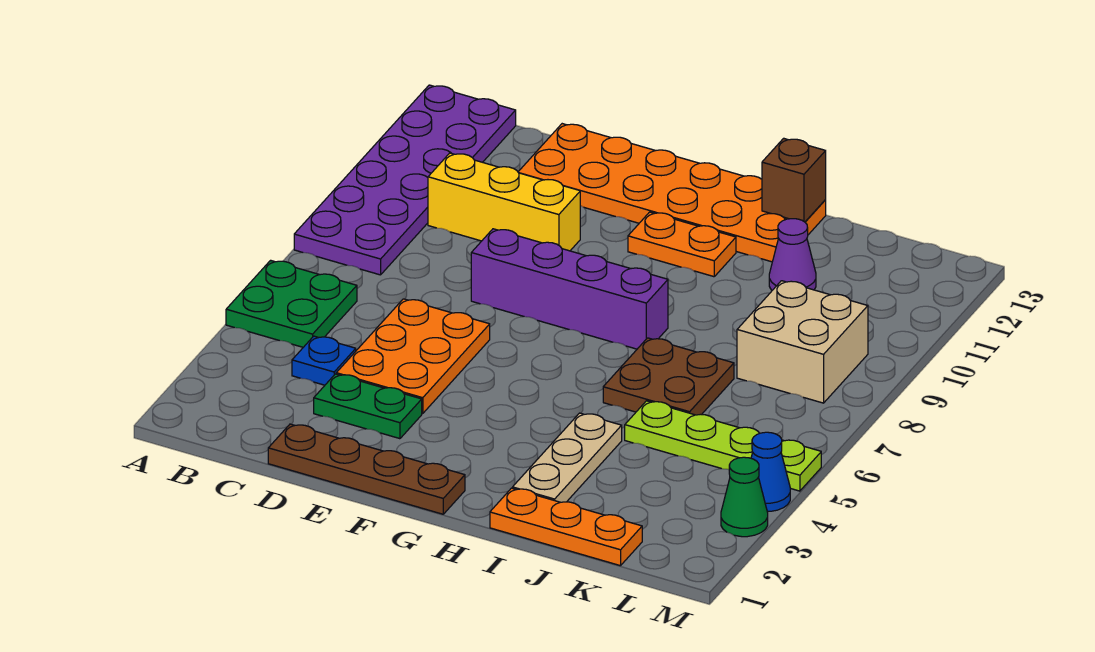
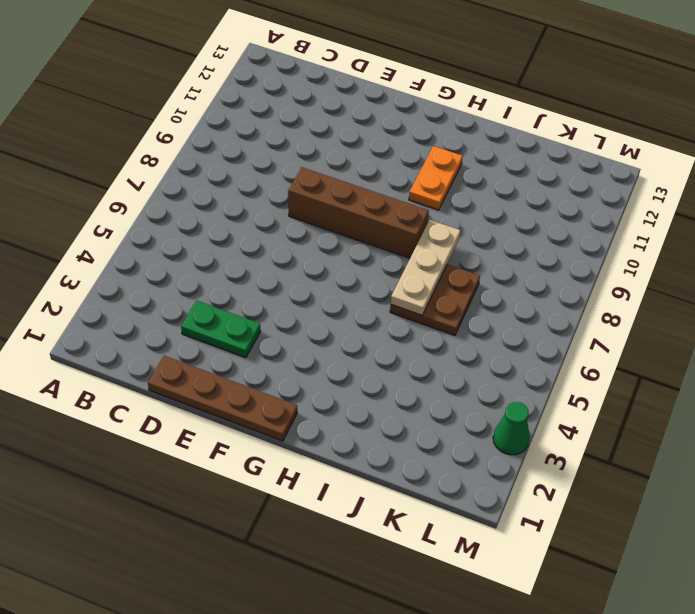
brown 1x4 brick [288,167,429,258] -> purple 1x4 brick [471,229,668,349]
orange 1x2 plate [409,146,463,210] -> orange 1x2 plate turned to [628,212,736,277]
tan 1x3 plate [391,220,460,315] -> tan 1x3 plate moved to [513,413,622,502]
none -> green 2x2 plate [226,260,357,347]
none -> purple 2x6 plate [294,85,516,275]
none -> blue 1x1 plate [292,336,356,385]

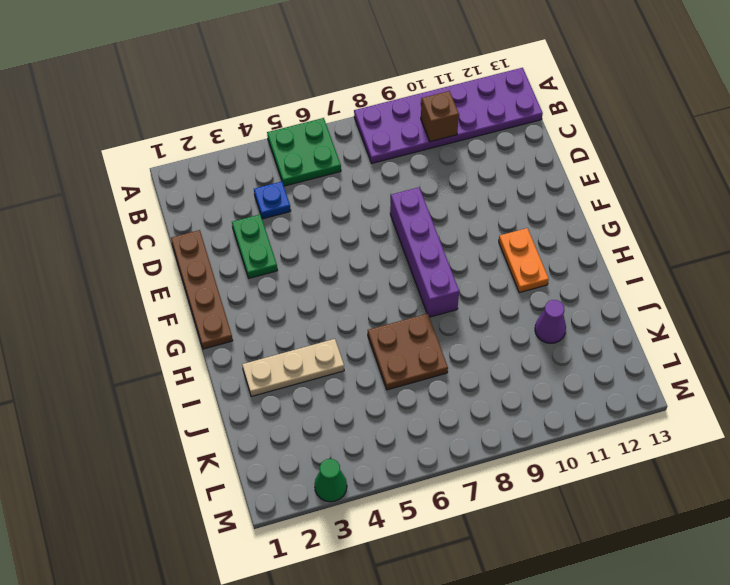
brown 1x1 brick [421,91,459,142] -> brown 1x1 brick moved to [762,138,826,222]
none -> yellow 1x3 brick [428,153,580,251]
none -> orange 2x3 plate [336,299,490,414]
none -> orange 2x6 plate [518,124,826,262]

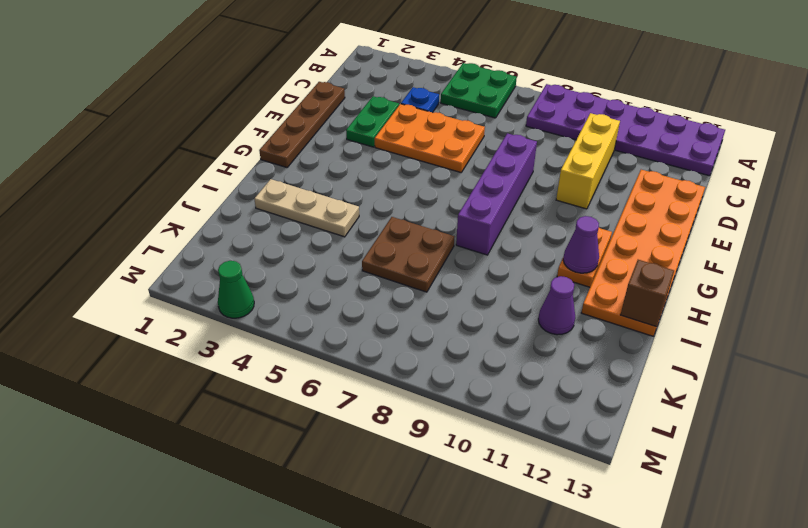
purple 1x1 cone [563,216,599,273] -> none
none -> orange 1x3 plate [490,488,642,566]
none -> lime 1x4 plate [625,401,821,491]
none -> tan 2x2 brick [737,281,868,403]

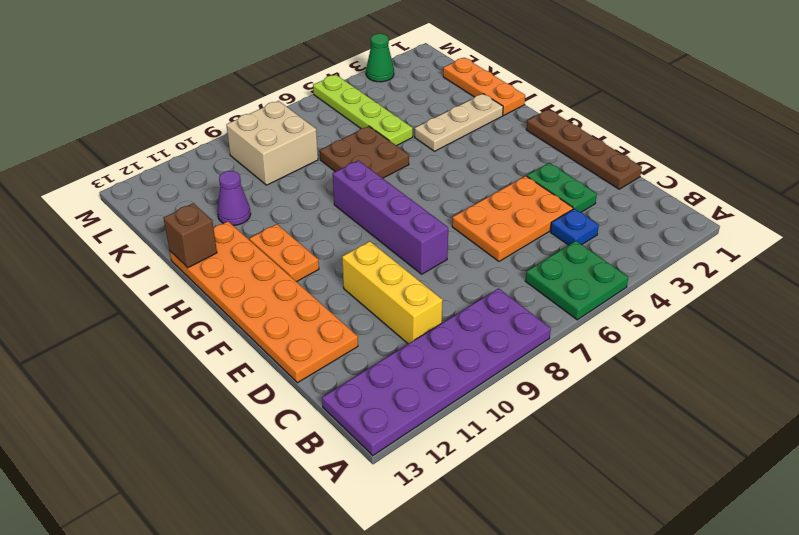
none -> blue 1x1 cone [751,432,790,511]

